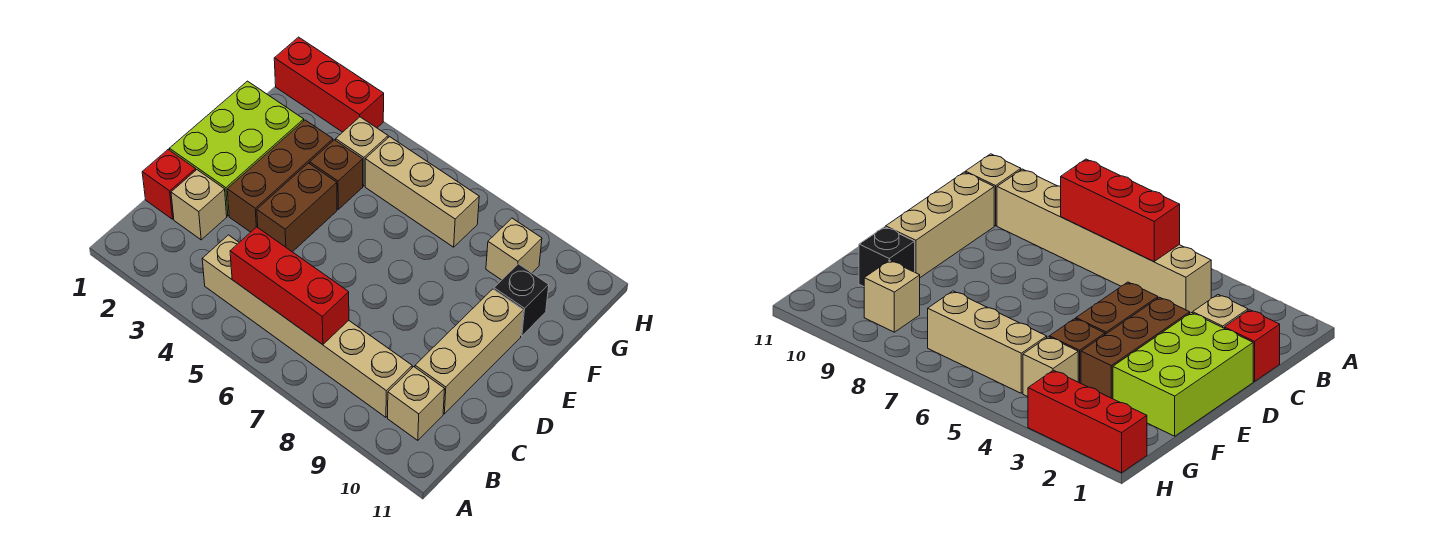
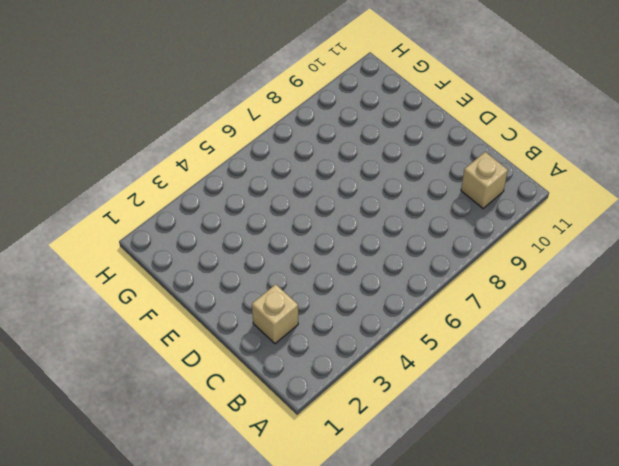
none -> tan 1x6 brick [202,235,412,417]
none -> red 1x1 brick [142,150,196,219]
none -> tan 1x3 brick [415,289,523,414]

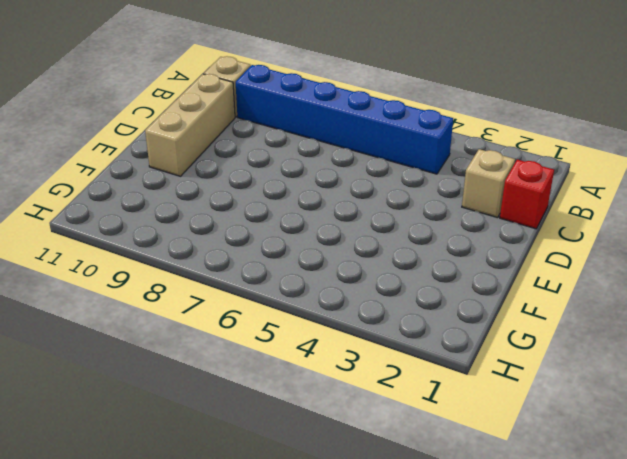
blue 1x6 brick [236,65,453,174] -> tan 1x6 brick [202,235,412,417]
none -> lime 2x3 brick [169,81,304,216]
none -> brown 1x3 brick [227,120,333,232]
none -> brown 1x2 brick [257,163,337,252]

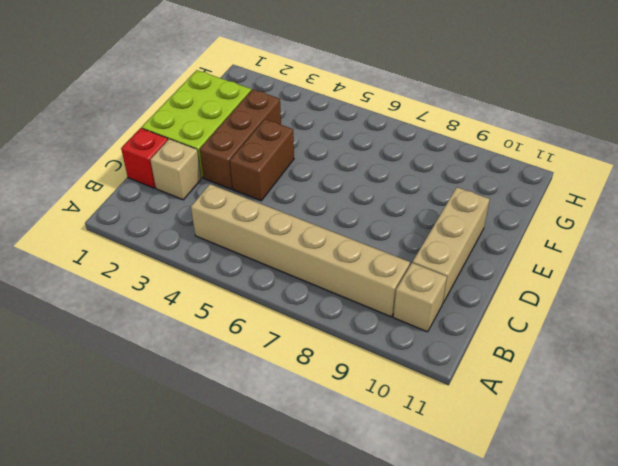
none -> brown 1x1 brick [310,140,363,209]
none -> black 1x1 brick [494,264,549,336]
none -> tan 1x1 brick [336,117,388,186]

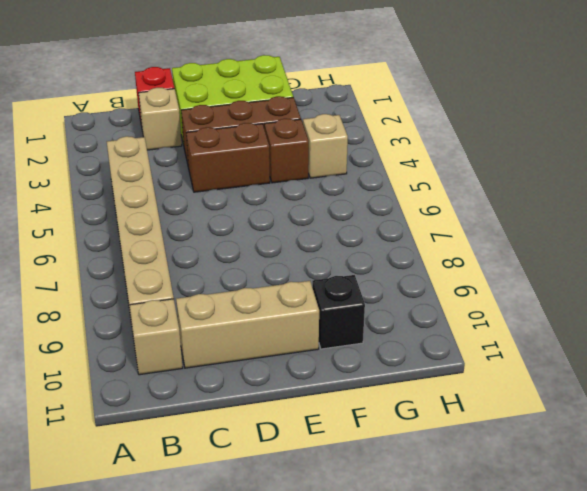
none -> tan 1x3 brick [365,137,479,247]
none -> tan 1x1 brick [486,218,542,280]
none -> red 1x3 brick [274,37,384,132]

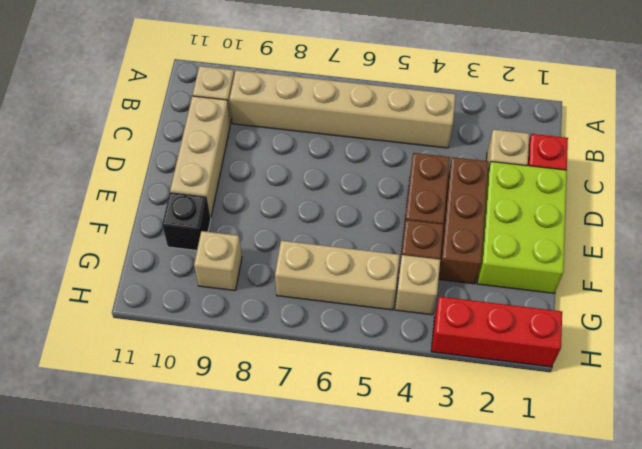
none -> red 1x3 brick [230,227,349,345]

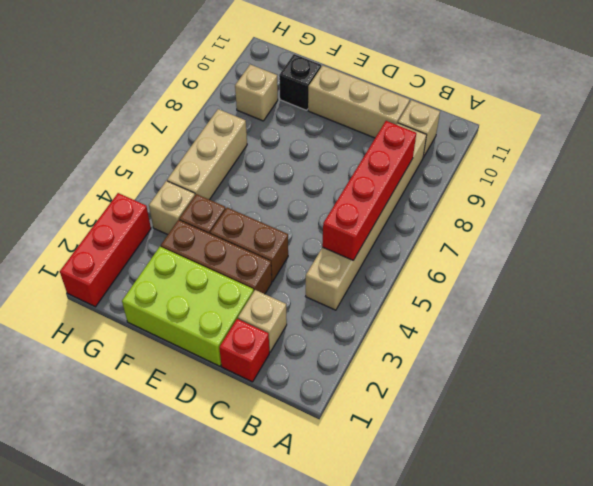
red 1x4 brick [322,121,416,260] -> red 1x3 brick [230,227,349,345]

